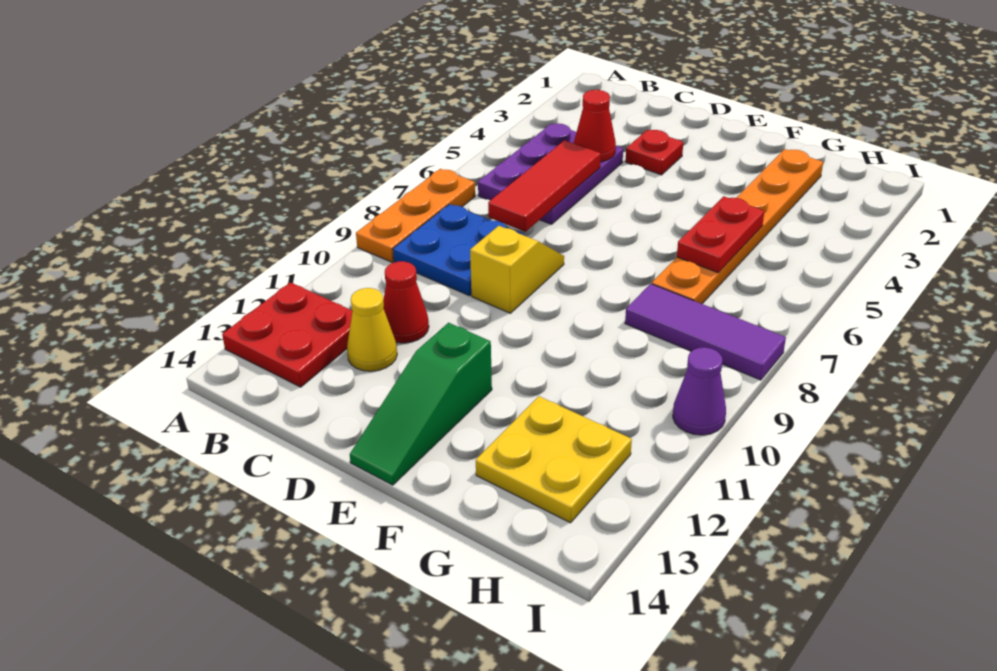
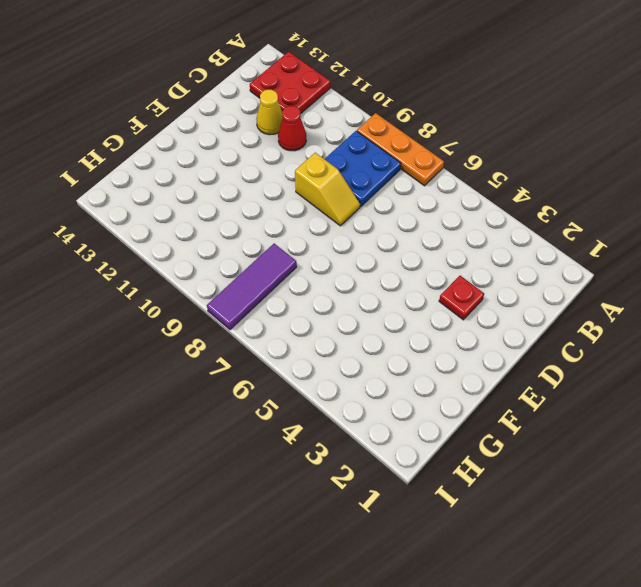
none -> purple 2x3 plate [478,123,623,224]
none -> green 1x3 slope [350,323,492,485]
none -> orange 1x6 plate [652,149,823,304]

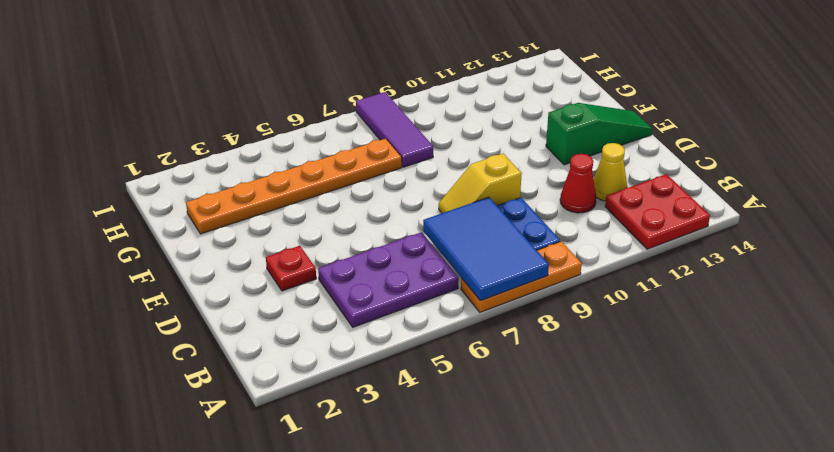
blue 2x3 tile [423,197,549,301] -> red 1x3 tile [488,140,601,232]
none -> yellow 2x2 plate [476,396,632,523]
none -> purple 1x1 cone [673,347,726,435]
none -> red 1x1 cone [574,90,616,162]

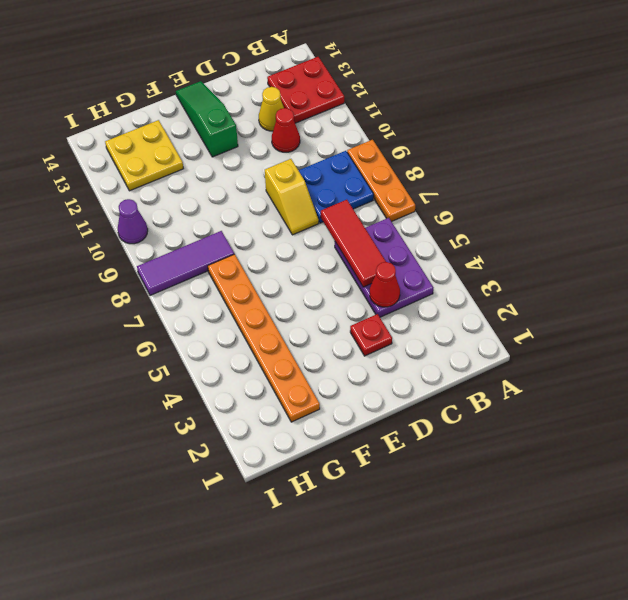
none -> red 1x2 plate [677,196,764,273]

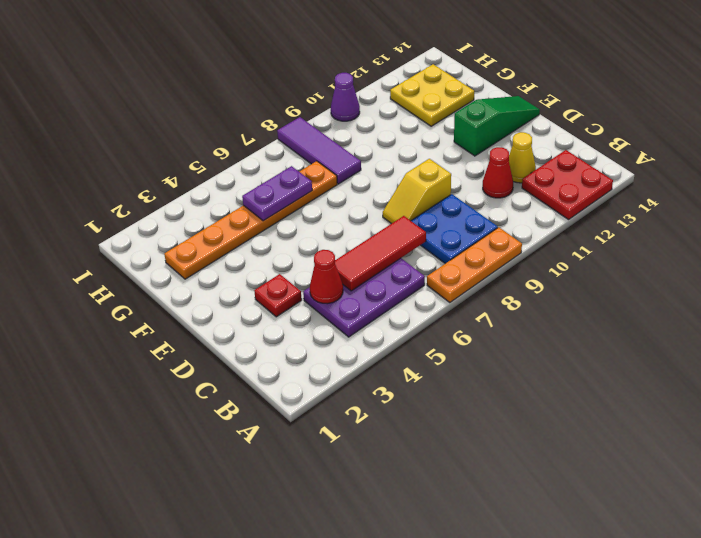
purple 1x2 plate [242,166,312,221] -> red 1x2 plate [677,196,764,273]

